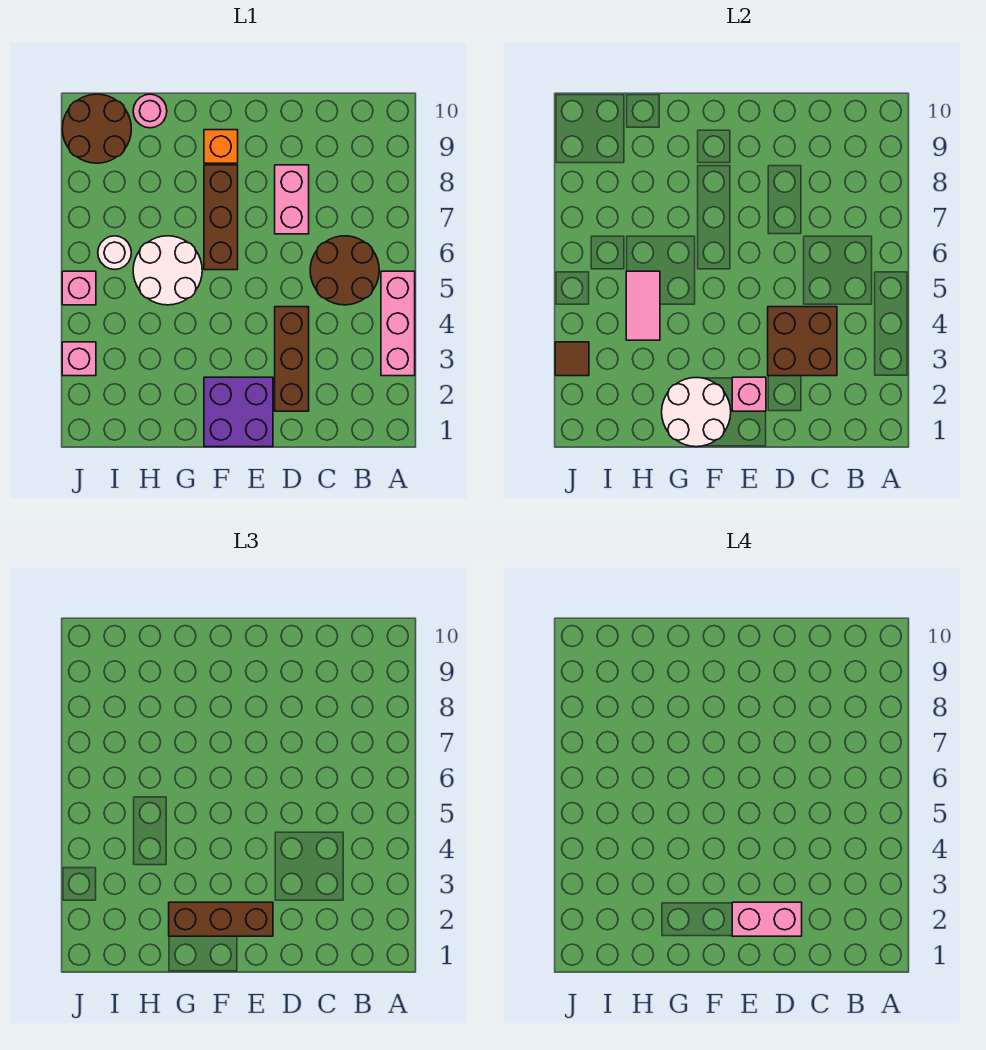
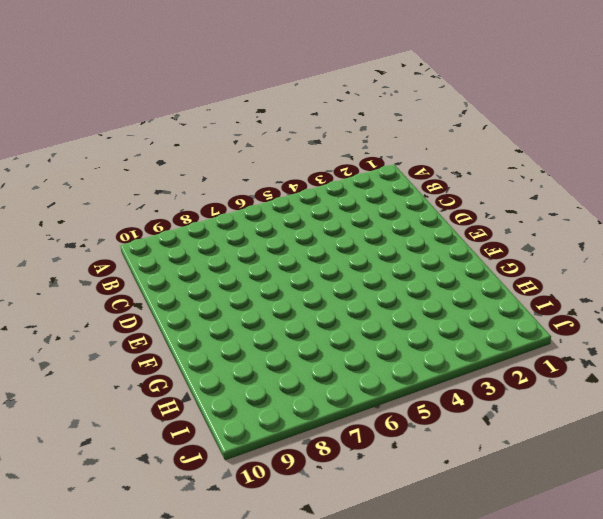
none -> pink 1x3 brick [381,271,415,376]
none -> brown 2x2 round brick [310,236,379,305]
none -> brown 1x3 brick [275,307,309,411]

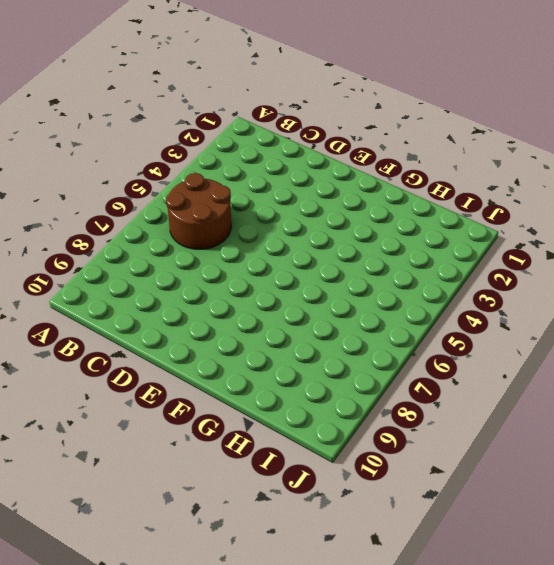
none -> pink 1x3 brick [381,271,415,376]
none -> brown 1x3 brick [275,307,309,411]
none -> pink 1x2 brick [275,165,309,234]

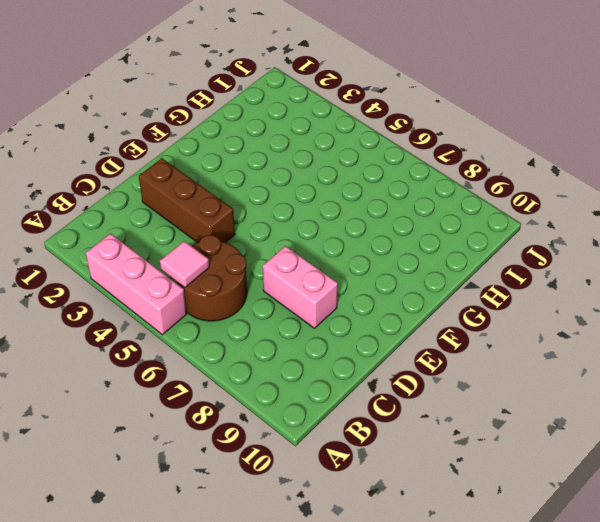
pink 1x1 tile [160,241,209,287] -> none
none -> purple 2x2 brick [204,377,273,447]
none -> brown 1x3 brick [204,165,238,270]
none -> orange 1x1 brick [204,130,238,163]

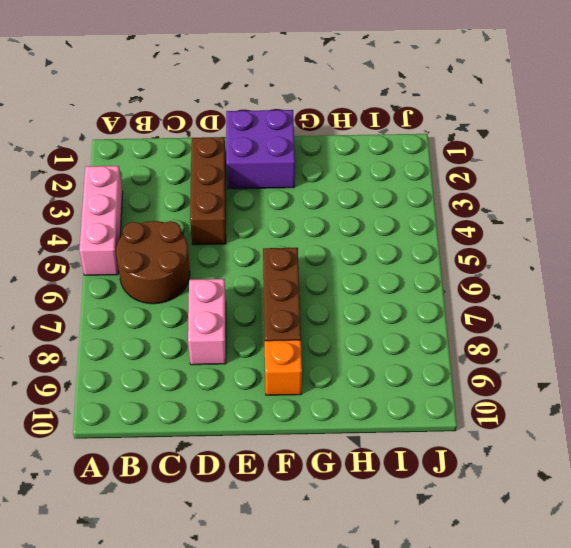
none -> white 2x2 round brick [133,236,202,305]
none -> pink 1x1 round brick [133,94,167,128]
none -> white 1x1 round brick [98,236,131,270]

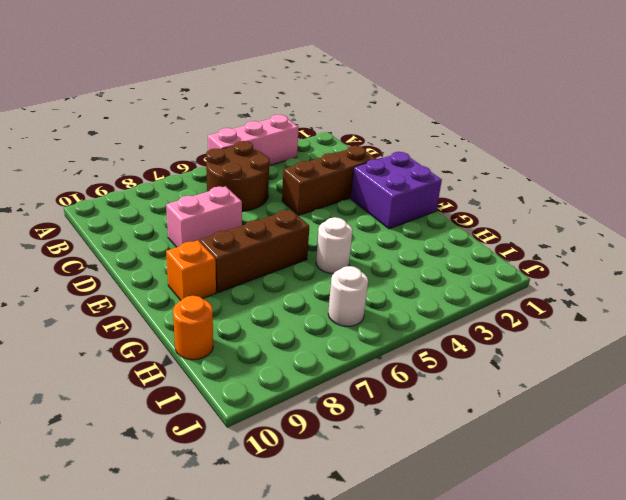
white 1x1 round brick [316,217,352,274] -> white 2x2 round brick [133,236,202,305]
orange 1x1 round brick [173,296,213,360] -> pink 1x1 round brick [133,94,167,128]
none -> brown 2x2 round brick [62,94,131,163]
none -> pink 1x1 brick [62,342,96,376]
none -> pink 1x1 brick [62,271,96,305]

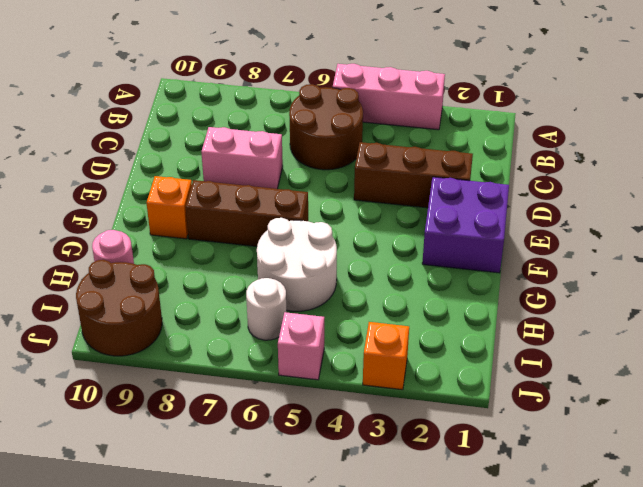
orange 1x1 brick [363,322,409,390] -> pink 1x1 brick [62,342,96,376]
none -> brown 2x2 brick [768,307,837,376]
none -> pink 1x1 brick [732,377,766,411]
none -> white 2x2 round brick [662,378,731,447]

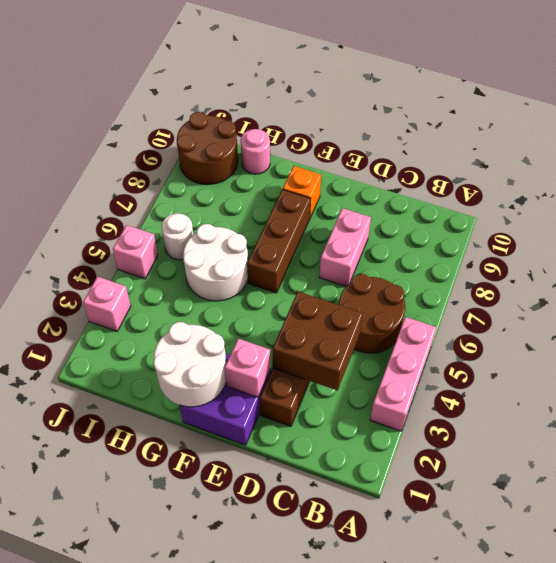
none -> pink 1x2 tile [626,271,660,340]
none -> brown 1x1 tile [555,342,589,376]
none -> brown 1x3 brick [169,902,273,936]

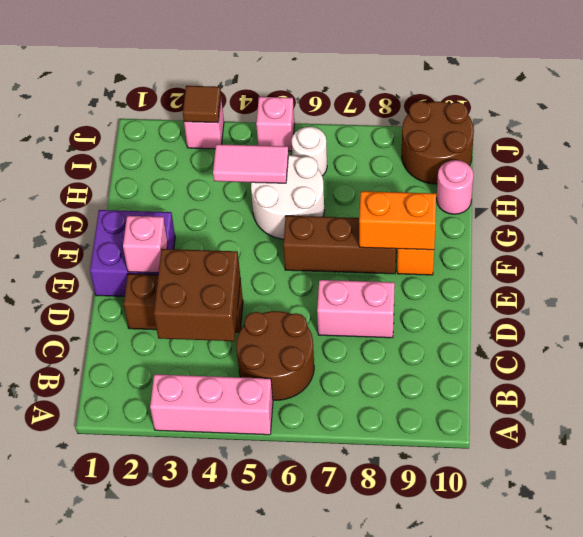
orange 1x2 brick [359,191,436,250] -> none
none -> white 2x2 round brick [662,378,731,447]
none -> brown 1x3 brick [169,902,273,936]
none -> pink 1x2 brick [732,902,802,936]

